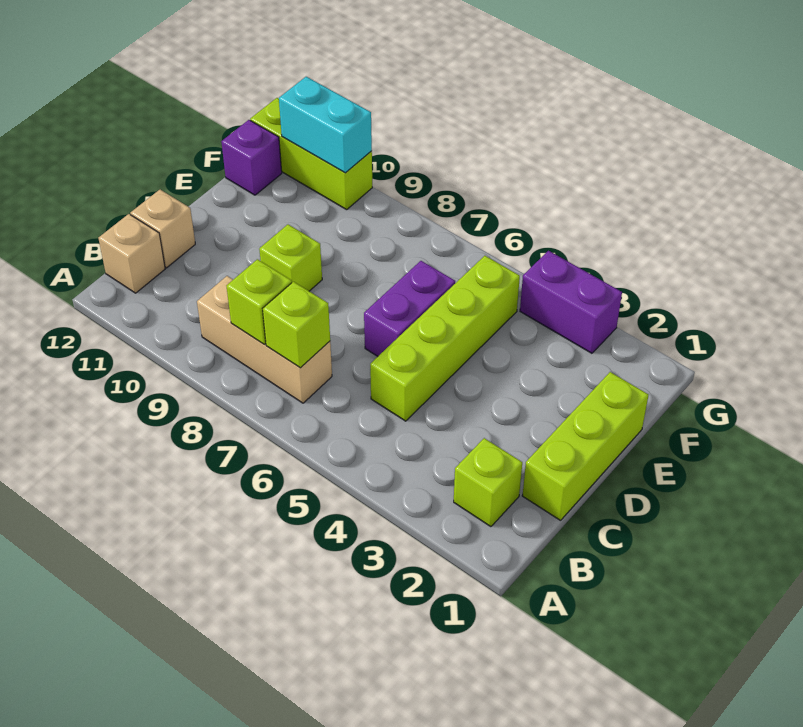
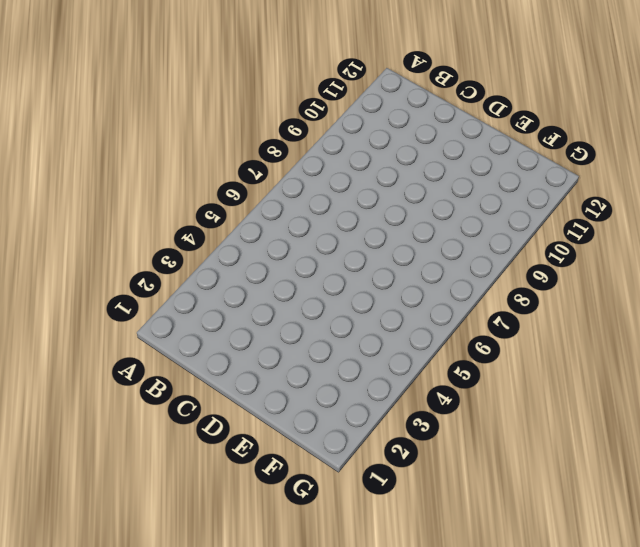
none -> lime 1x1 brick [454,438,522,527]
none -> tan 1x3 brick [197,276,332,403]
none -> tan 1x1 brick [98,214,165,293]

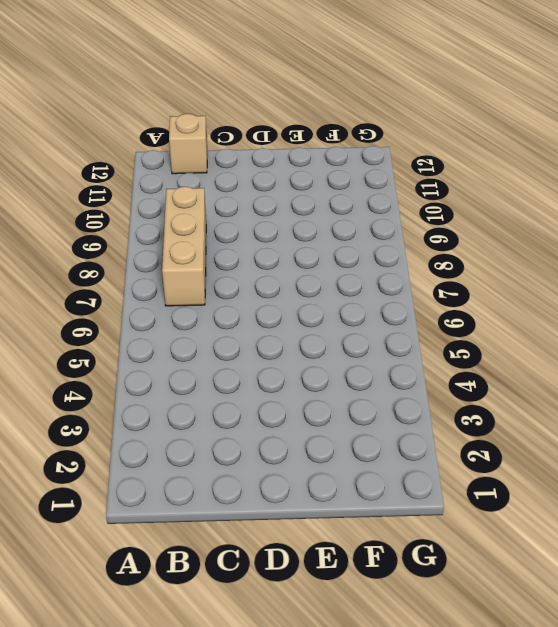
none -> lime 1x1 brick [454,438,522,527]
none -> lime 1x3 brick [522,372,648,520]
none -> lime 1x4 brick [370,256,520,421]

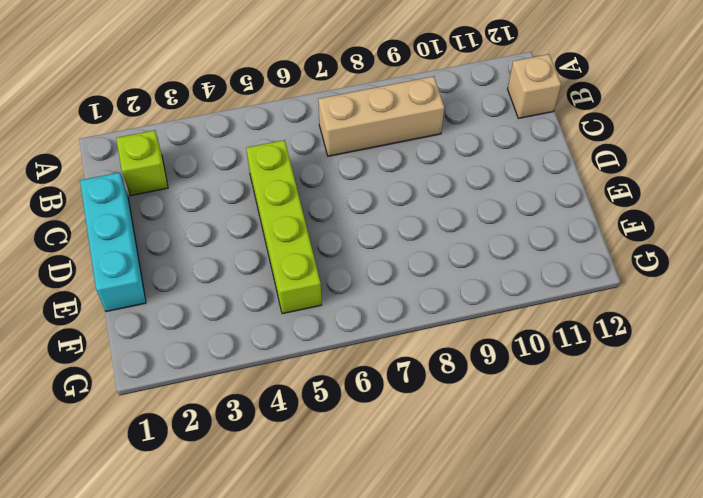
cyan 1x3 brick [80,172,146,312] -> lime 1x3 brick [522,372,648,520]
none -> tan 1x1 brick [130,190,195,268]
none -> purple 1x2 brick [364,261,455,356]
none -> lime 1x1 brick [259,225,322,291]

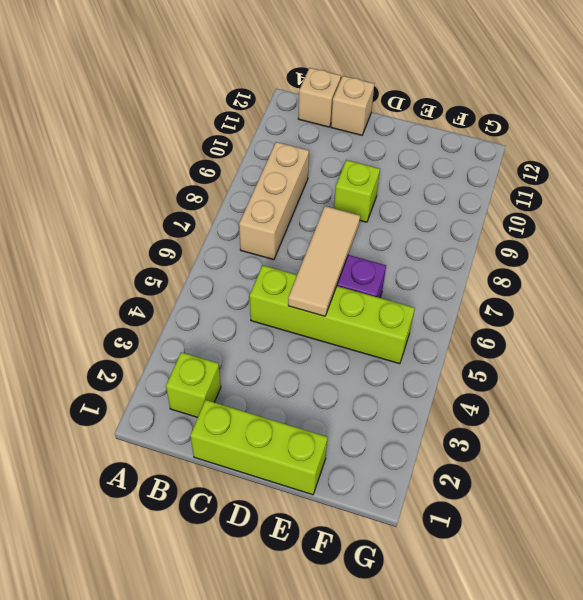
tan 1x3 tile [288,206,360,316] -> none
none -> purple 1x1 brick [221,120,282,195]
none -> purple 1x2 brick [520,251,622,353]
none -> lime 1x3 brick [250,98,372,210]

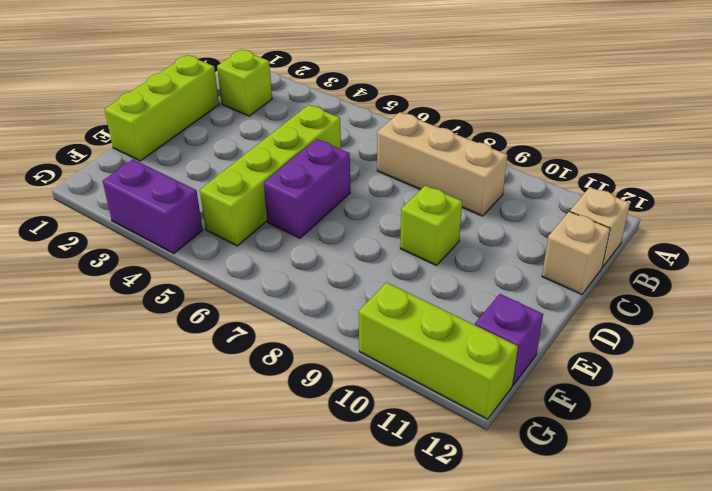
none -> lime 1x1 brick [263,282,330,368]
none -> lime 1x1 brick [227,259,292,344]
none -> cyan 1x2 brick [279,77,372,173]

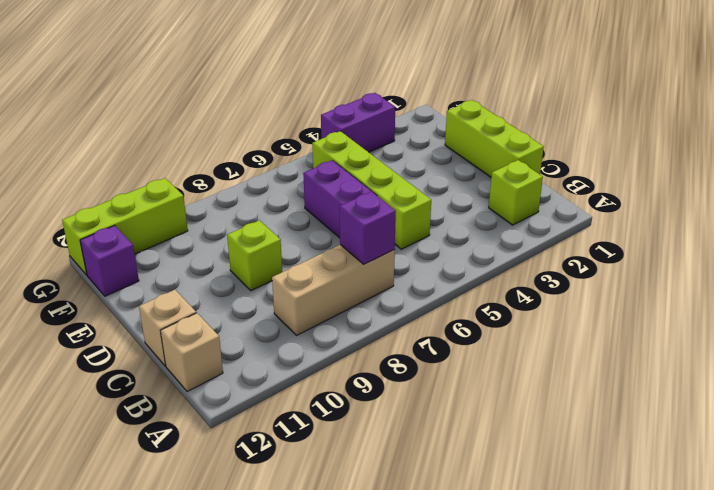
purple 1x1 brick [340,192,396,264] -> lime 1x1 brick [263,282,330,368]
none -> lime 1x1 brick [227,259,292,344]
none -> cyan 1x2 brick [279,77,372,173]

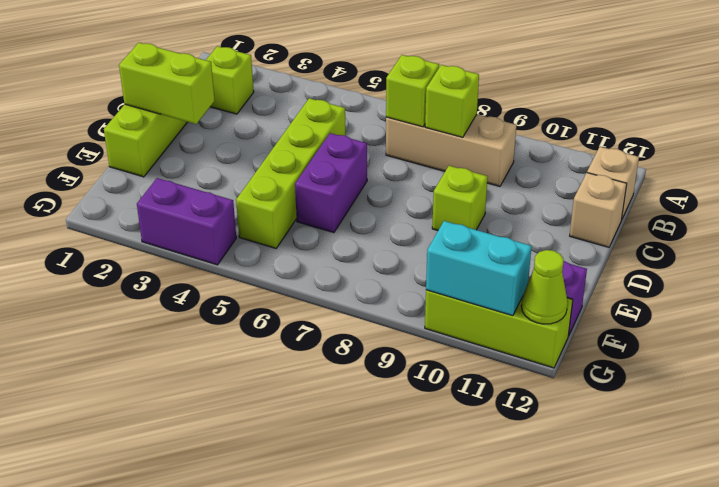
lime 1x2 brick [119,43,215,124] -> none
lime 1x1 cone [521,250,568,324] -> none

